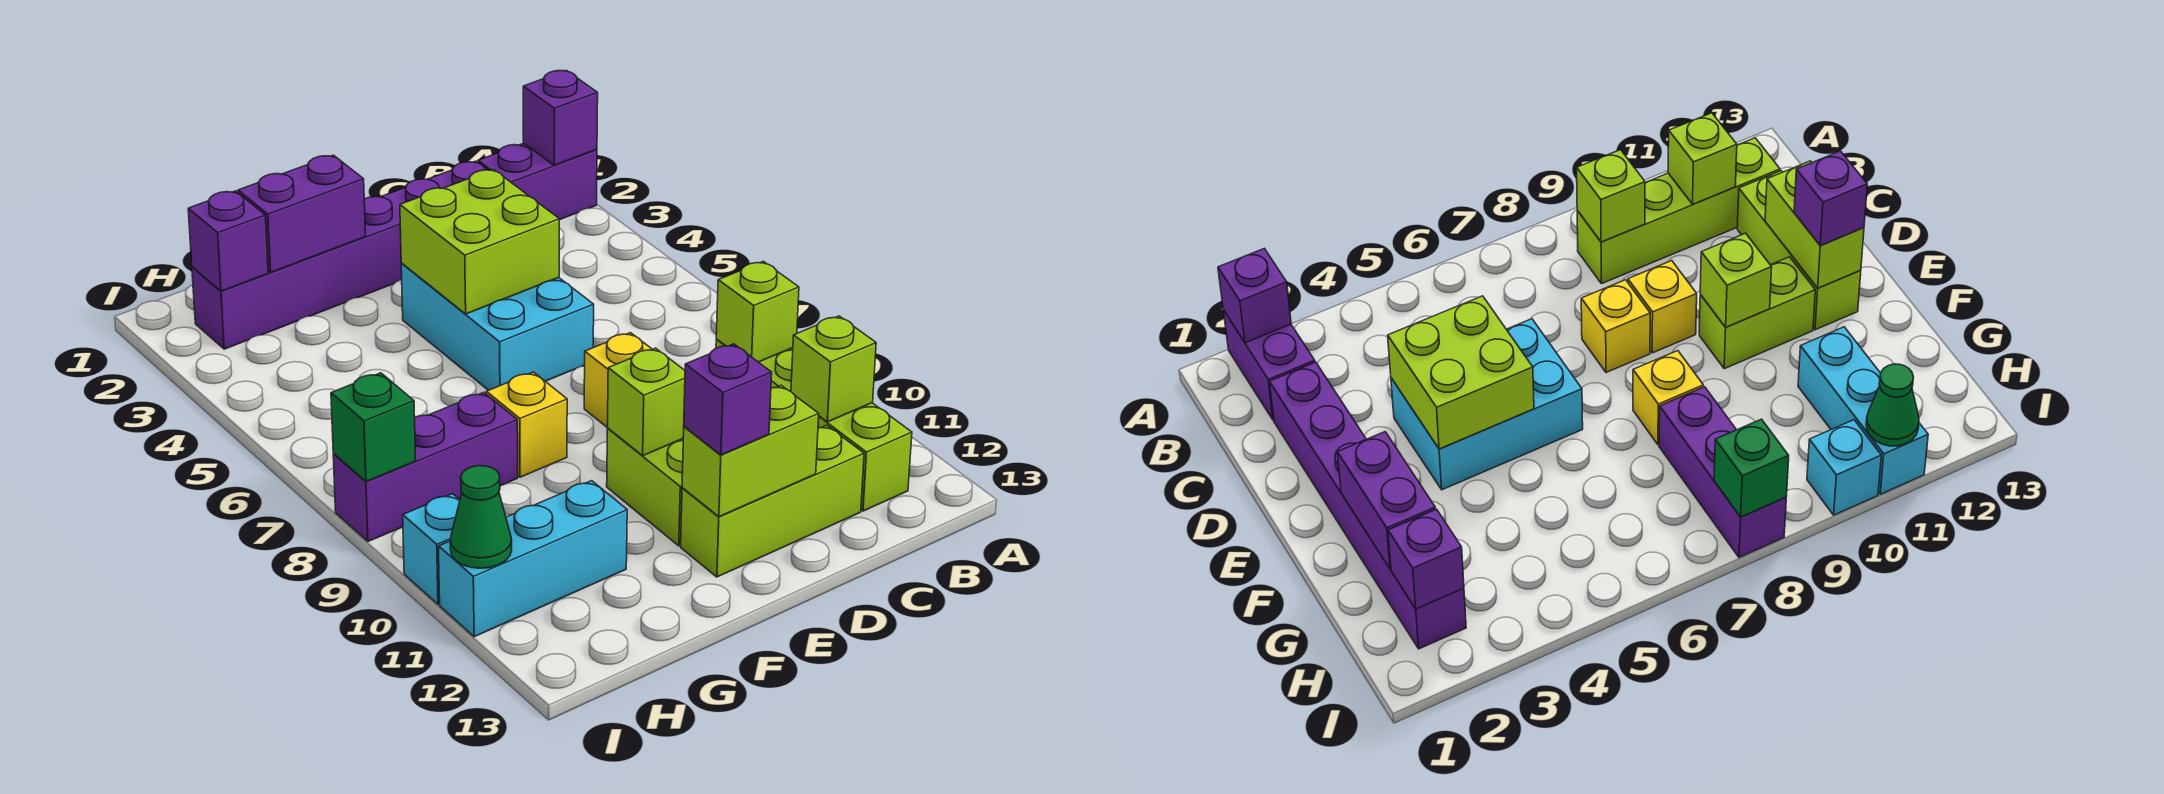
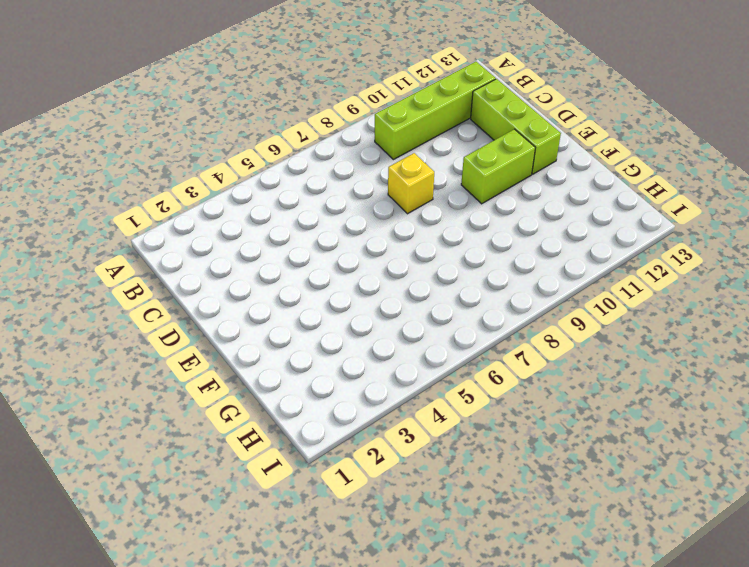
none -> purple 1x2 brick [478,143,597,220]
none -> purple 1x6 brick [192,161,487,349]
none -> cyan 2x3 brick [401,264,594,390]

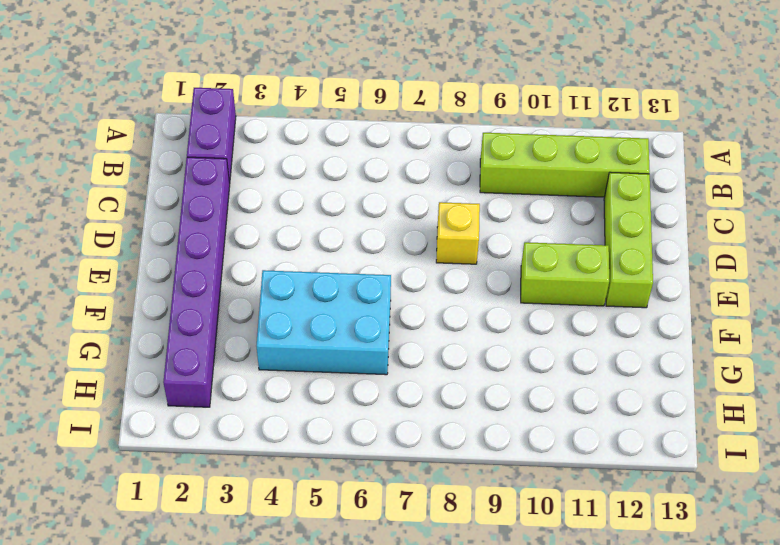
cyan 2x3 brick [256,270,391,375] -> cyan 2x3 brick moved to [401,264,594,390]
none -> yellow 1x1 brick [1628,261,1697,353]
none -> yellow 1x1 brick [486,372,567,477]
none -> purple 1x3 brick [333,392,518,541]

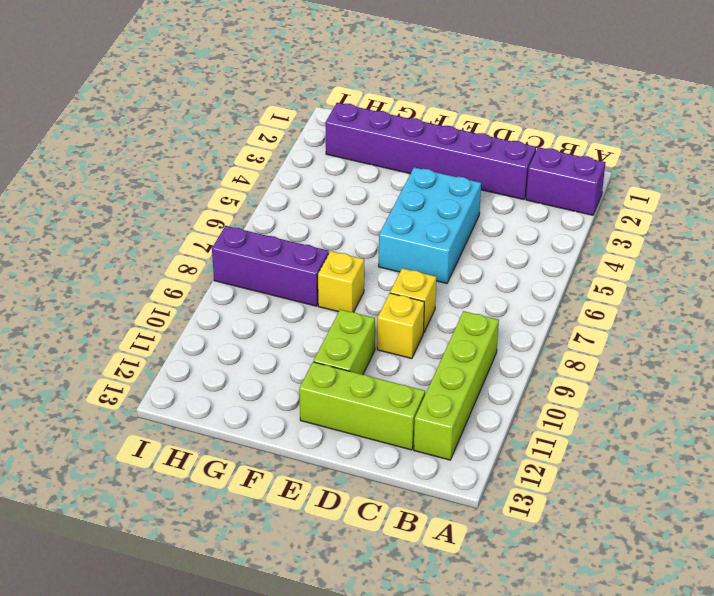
none -> cyan 1x3 brick [439,481,627,637]
none -> cyan 1x1 brick [403,494,460,604]
none -> purple 1x1 brick [523,70,598,165]

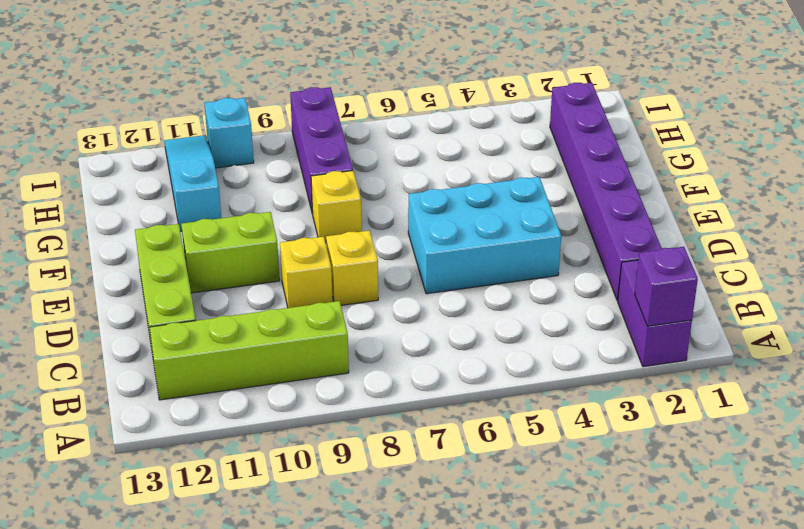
cyan 1x3 slope [165,135,221,232] -> cyan 1x3 brick [439,481,627,637]
none -> lime 1x1 brick [716,261,799,362]
none -> lime 1x1 brick [791,316,876,422]
none -> lime 2x2 brick [400,169,559,314]

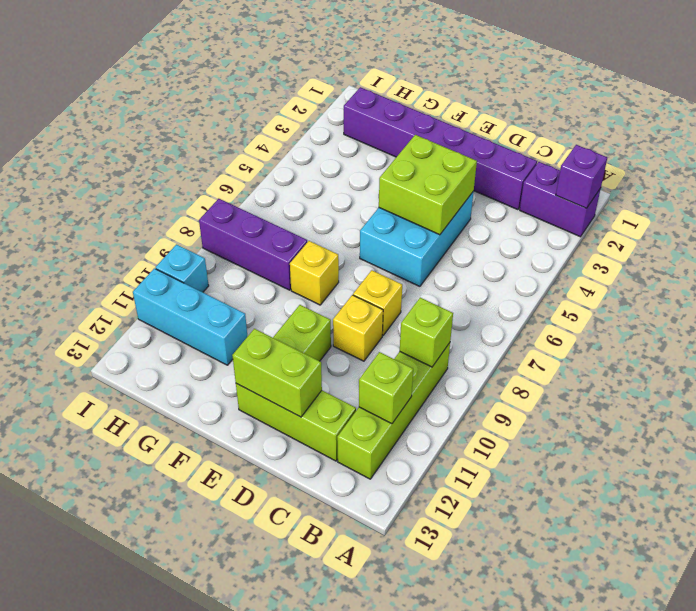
none -> lime 1x1 brick [607,348,685,456]
none -> purple 1x2 brick [238,155,365,272]
none -> purple 1x1 brick [188,191,268,291]

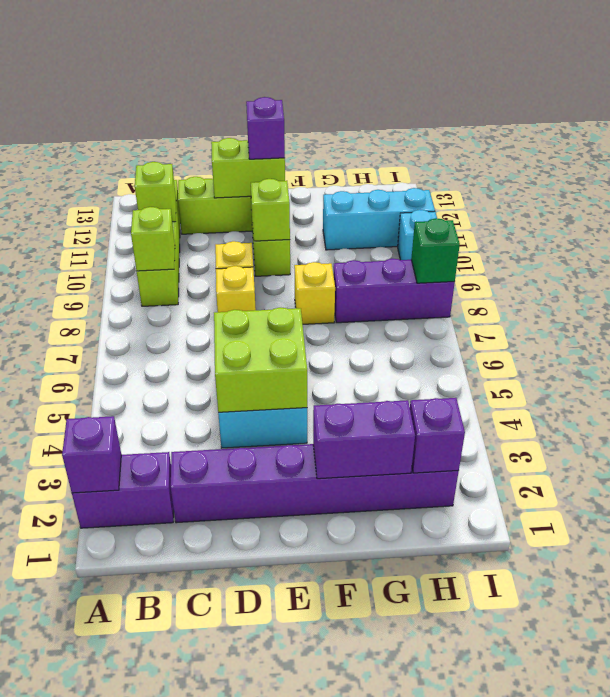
none -> green 1x1 cone [450,466,512,568]

